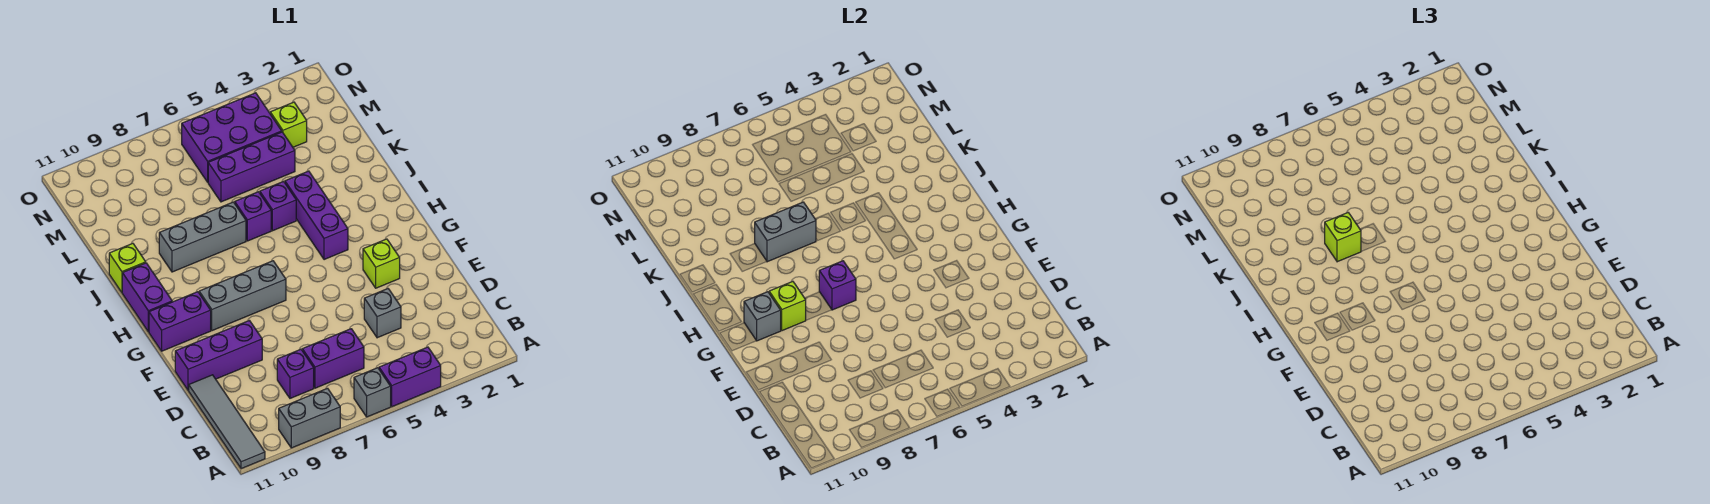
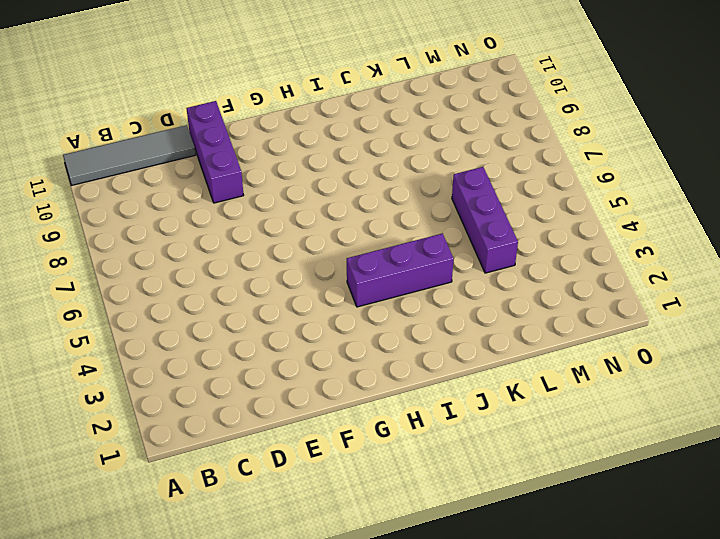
none -> purple 1x2 brick [379,347,441,407]
none -> grey 1x1 brick [354,368,391,417]
none -> grey 1x2 brick [279,388,340,448]

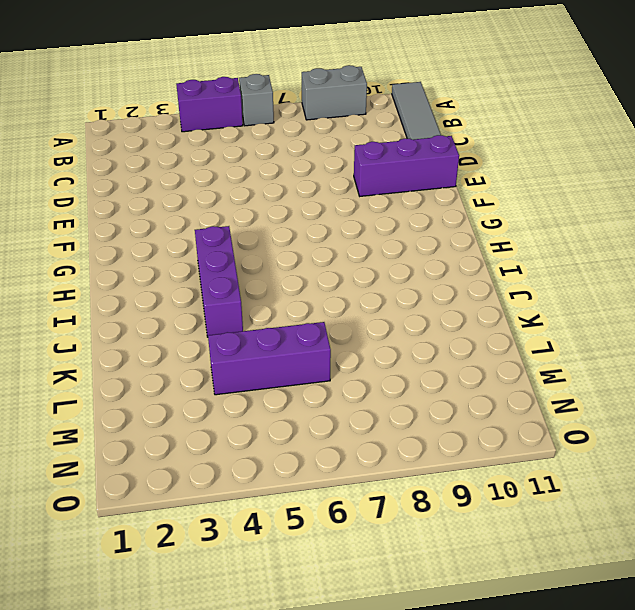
none -> purple 1x2 brick [302,329,364,388]
none -> purple 1x1 brick [277,349,314,398]
none -> grey 1x1 brick [364,289,401,338]

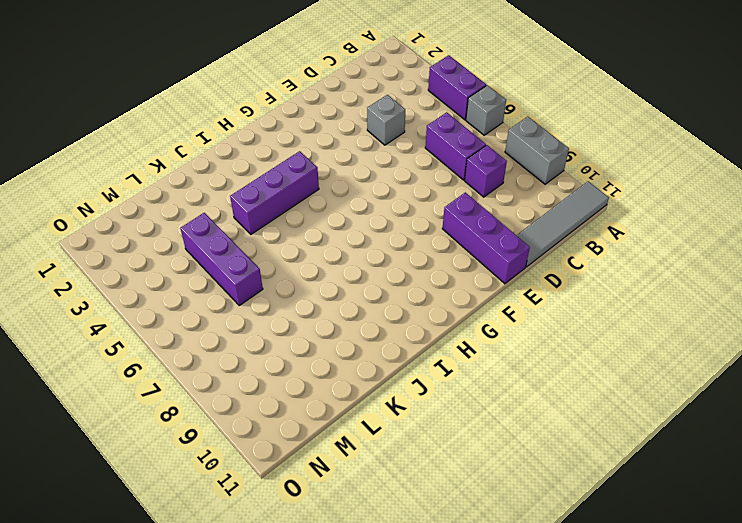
none -> lime 1x1 brick [363,239,400,288]
none -> grey 1x3 brick [199,261,286,331]
none -> purple 1x2 brick [149,292,211,351]

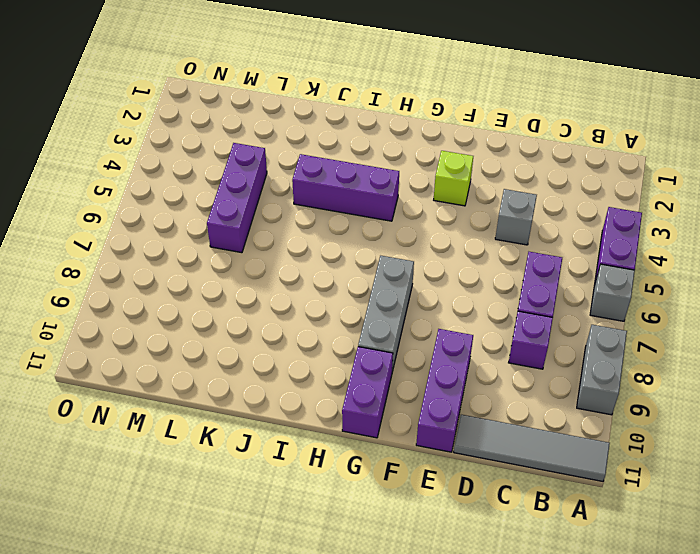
none -> purple 1x2 brick [122,263,172,332]
none -> purple 1x1 brick [260,181,296,231]
none -> purple 1x1 brick [235,192,271,241]

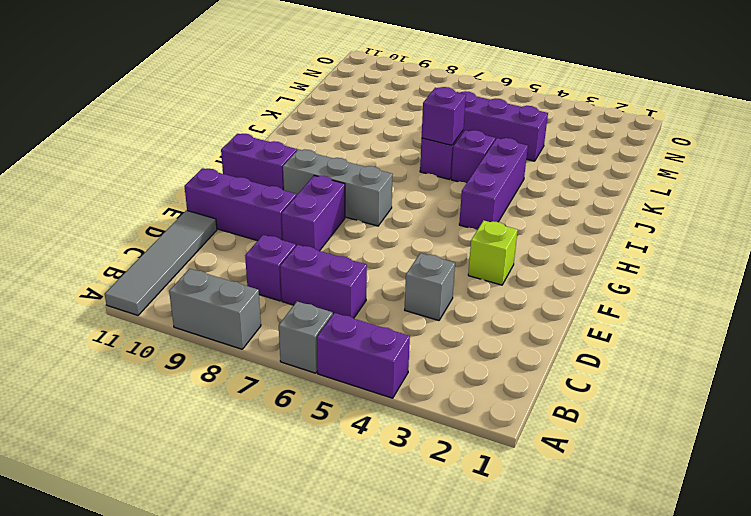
purple 1x2 brick [282,176,345,251] -> purple 1x2 brick moved to [122,263,172,332]
purple 1x1 brick [422,87,466,145] -> purple 1x1 brick moved to [819,261,856,310]
none -> grey 1x3 brick [159,202,246,272]
none -> lime 1x1 brick [109,243,146,292]
none -> lime 1x1 brick [270,102,307,147]

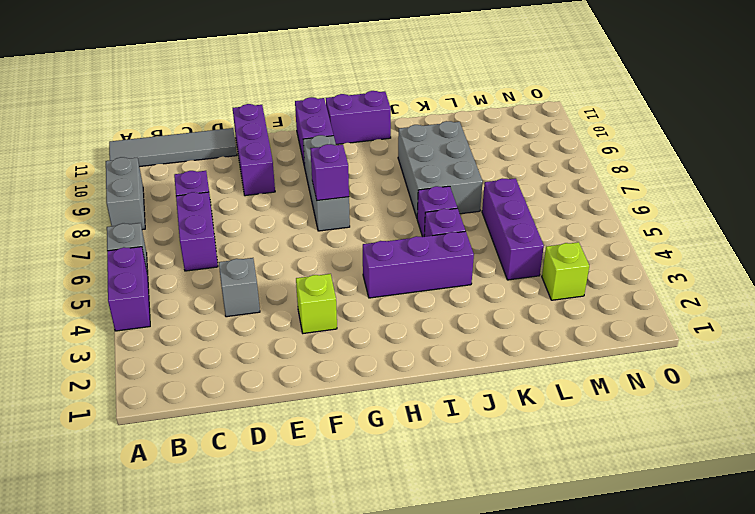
grey 2x3 brick [398,121,483,218] -> grey 1x3 brick [159,202,246,272]
none -> lime 1x1 brick [109,243,146,292]
none -> purple 2x3 brick [182,93,282,182]
none -> lime 1x1 brick [769,281,806,331]

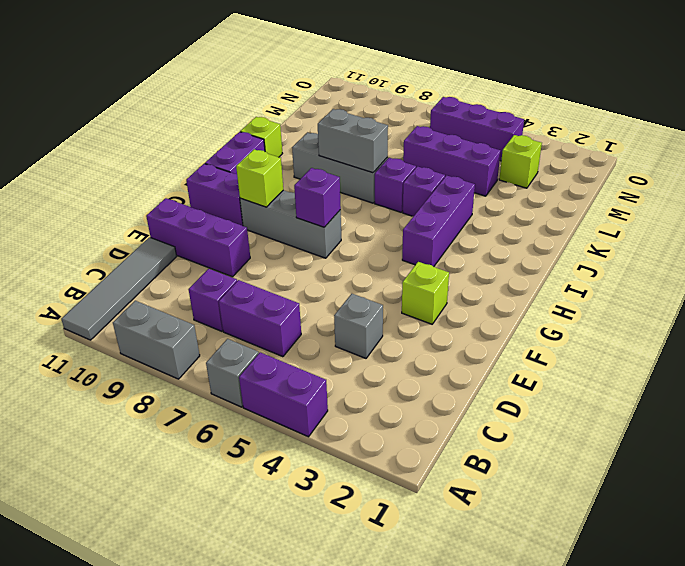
purple 1x3 brick [430,97,524,161] -> purple 2x3 brick [182,93,282,182]
none -> grey 1x1 brick [744,292,781,341]
none -> lime 1x1 brick [1325,213,1361,262]

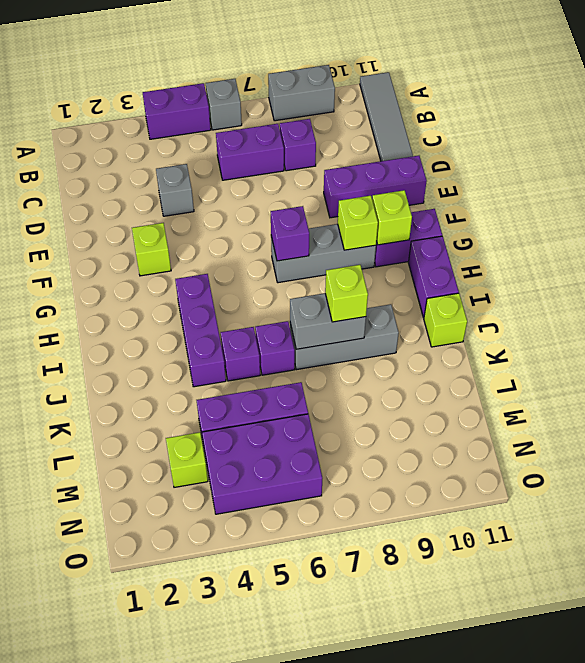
lime 1x1 brick [372,190,412,245] -> grey 1x1 brick [744,292,781,341]

